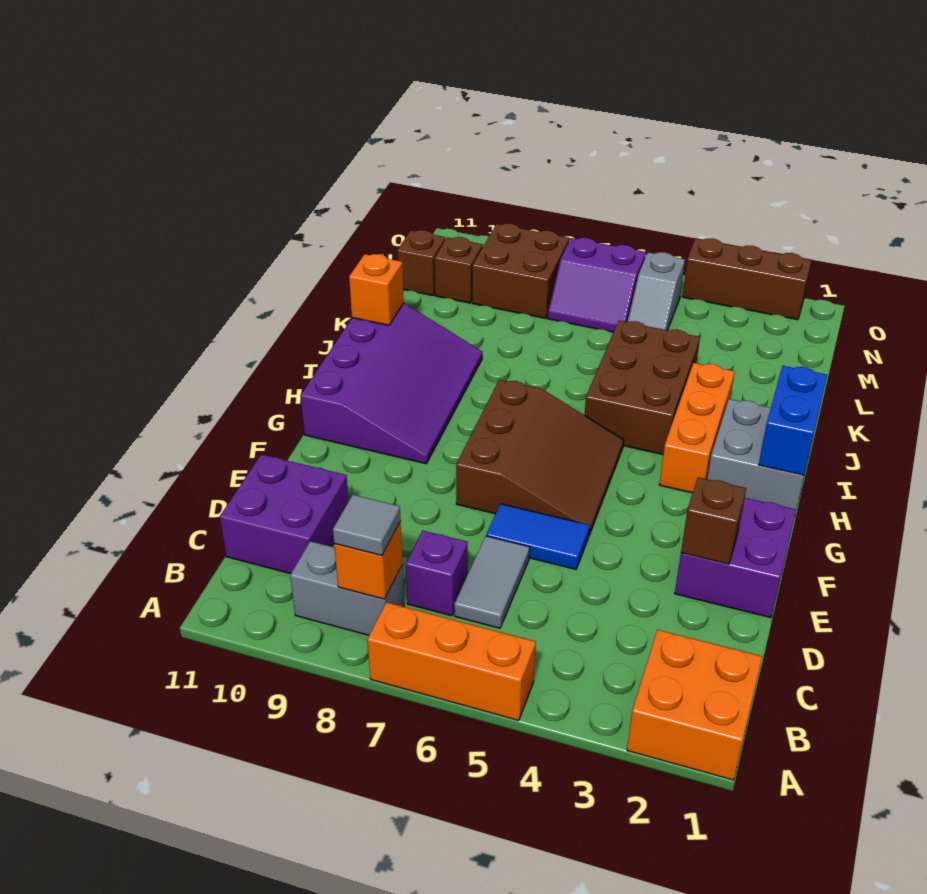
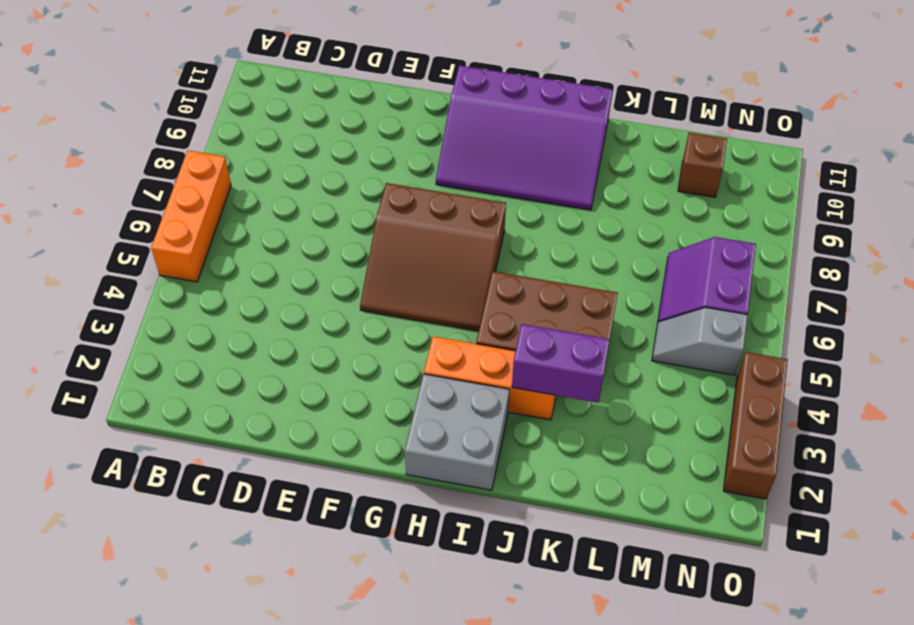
purple 1x2 brick [512,324,610,403] -> none
none -> orange 2x2 brick [627,630,762,780]
none -> grey 1x2 brick [290,541,404,635]
none -> grey 1x2 tile [454,536,530,628]

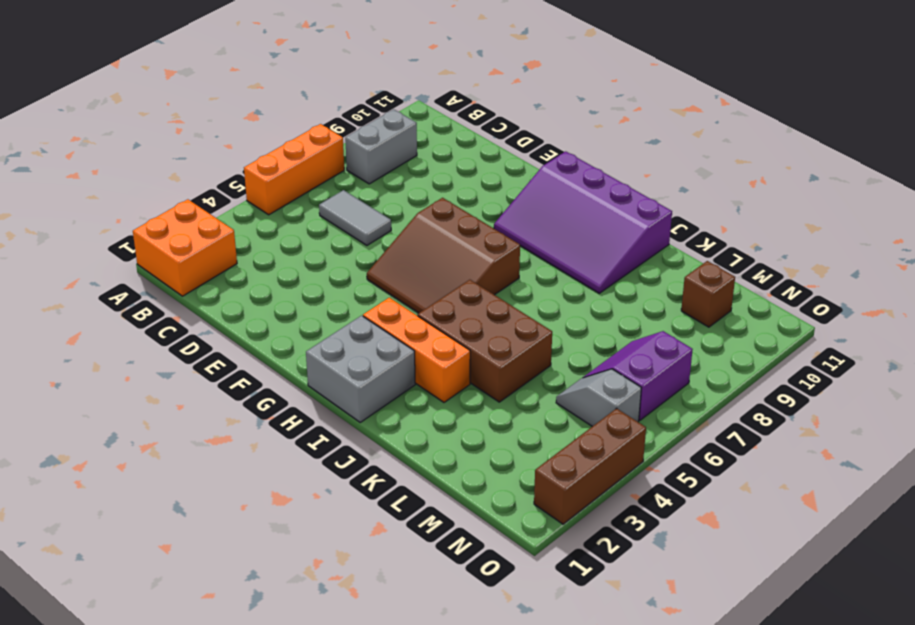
none -> purple 1x1 brick [406,531,468,616]
none -> purple 2x2 brick [220,454,349,574]
none -> purple 2x2 brick [675,498,796,618]

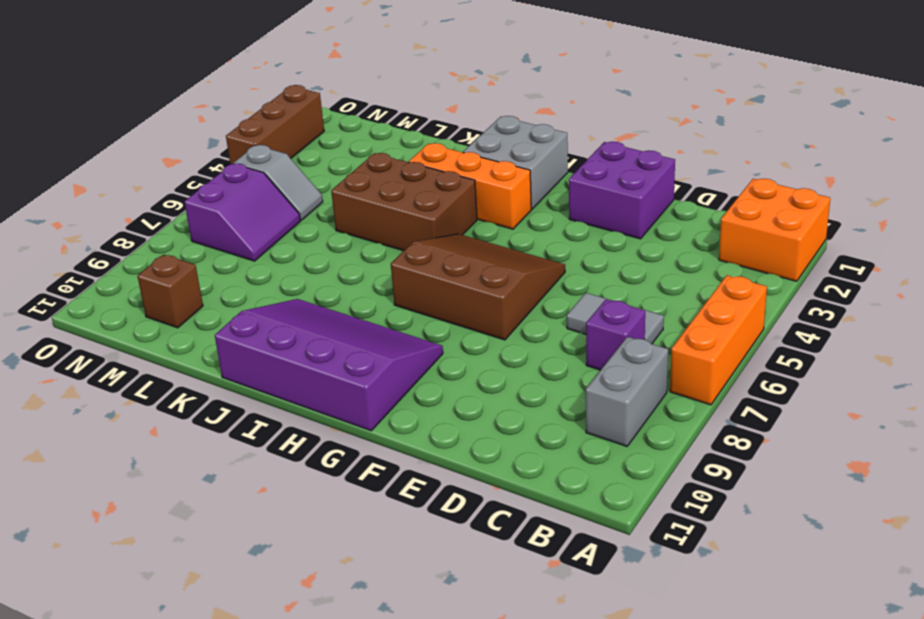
none -> purple 2x2 brick [220,454,349,574]
none -> blue 1x2 tile [486,504,590,569]
none -> brown 2x2 brick [472,224,569,319]

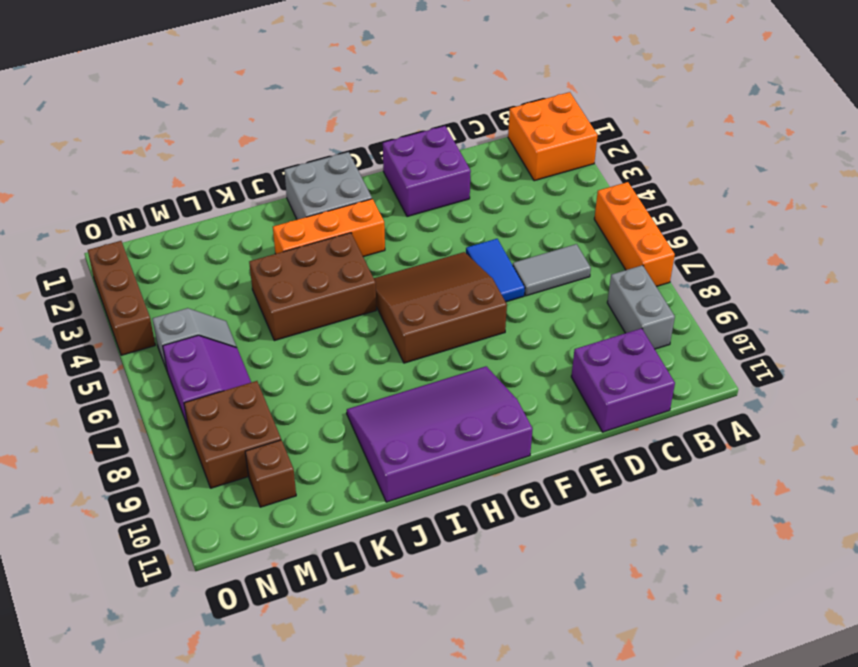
none -> purple 1x1 brick [406,531,468,616]
none -> brown 1x1 brick [397,230,445,296]
none -> orange 1x1 brick [334,522,402,599]

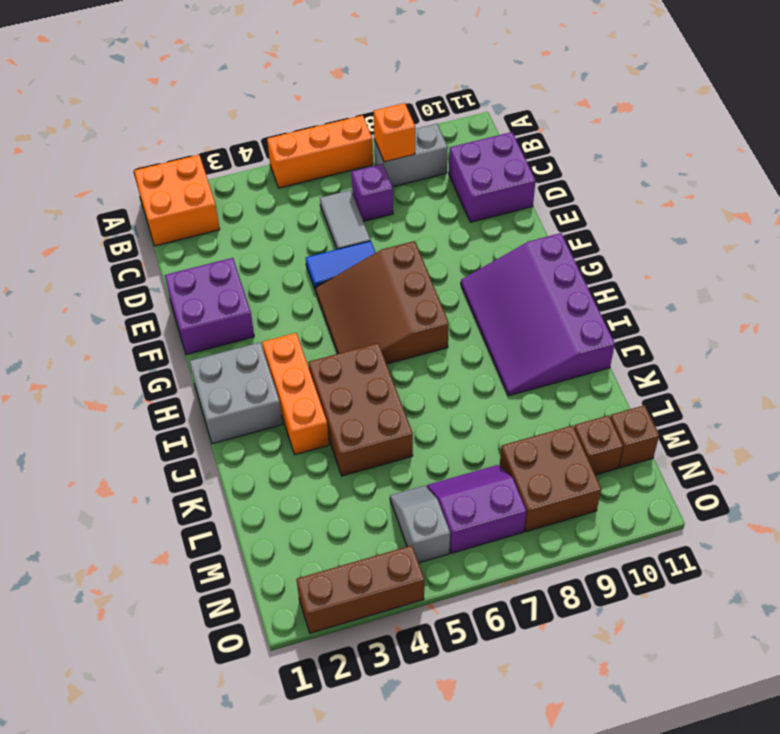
none -> brown 1x1 brick [681,477,746,564]
none -> blue 1x2 brick [759,366,827,475]
none -> orange 1x1 brick [349,254,404,325]

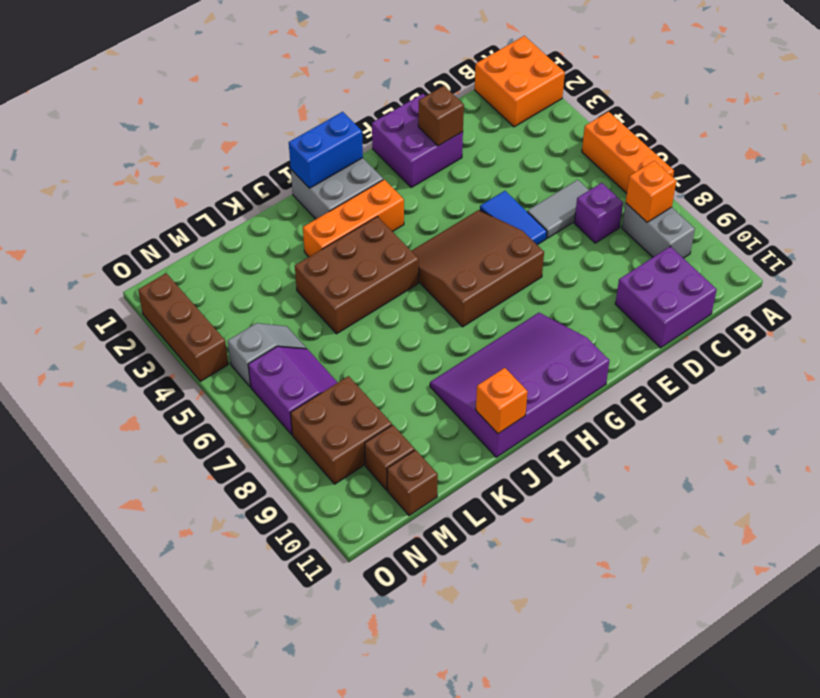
none -> grey 1x1 tile [333,495,401,556]

